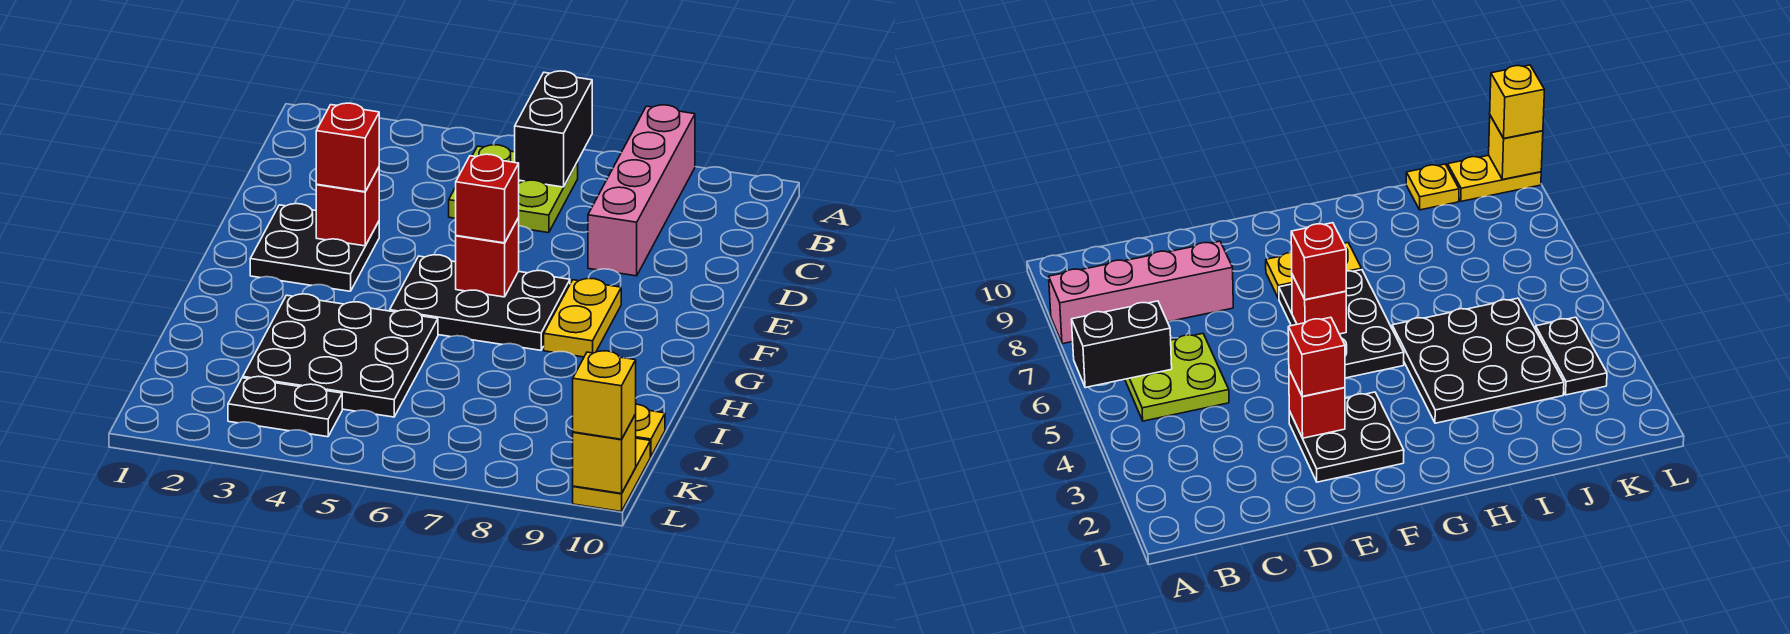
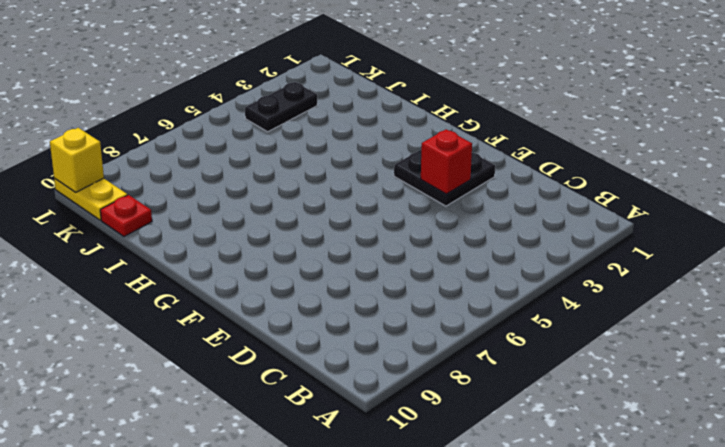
red 1x1 plate [100,195,152,237] -> yellow 1x1 plate [636,404,665,457]
none -> pink 1x4 brick [588,105,695,276]
none -> lime 2x2 plate [449,145,578,233]
none -> black 2x3 plate [390,255,570,350]

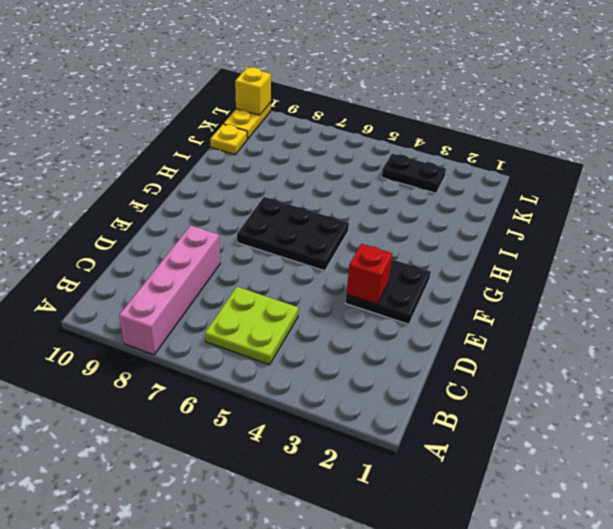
none -> yellow 1x2 plate [544,279,621,357]
none -> black 3x3 plate [243,294,438,417]
none -> black 1x2 brick [515,71,592,187]

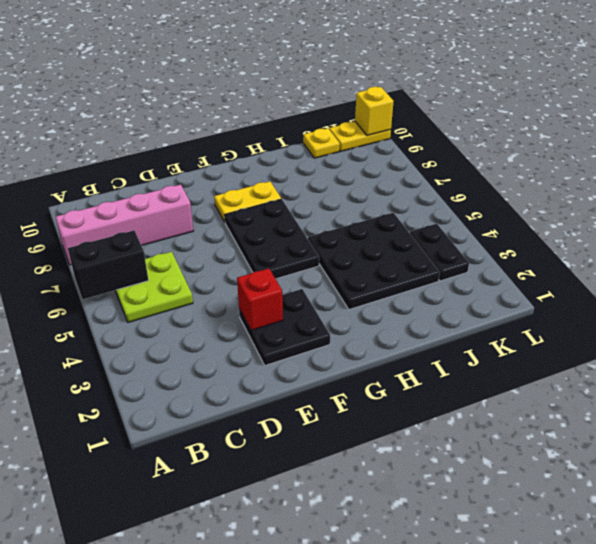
none -> red 1x1 brick [456,218,519,297]
none -> red 1x1 brick [316,103,379,192]
none -> red 1x1 brick [456,154,519,243]

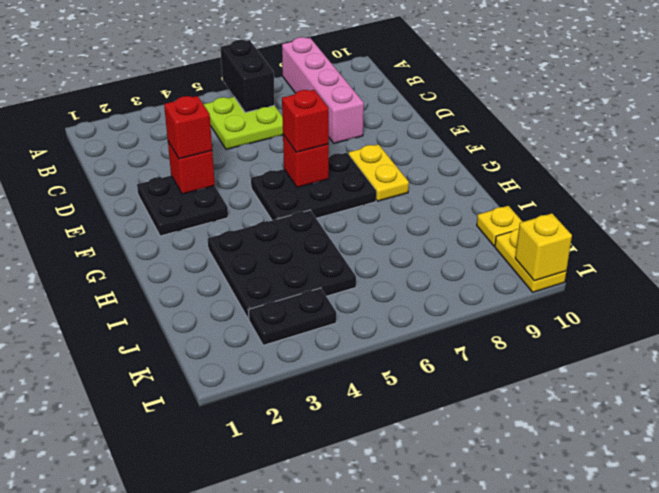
none -> yellow 1x1 brick [573,351,636,439]

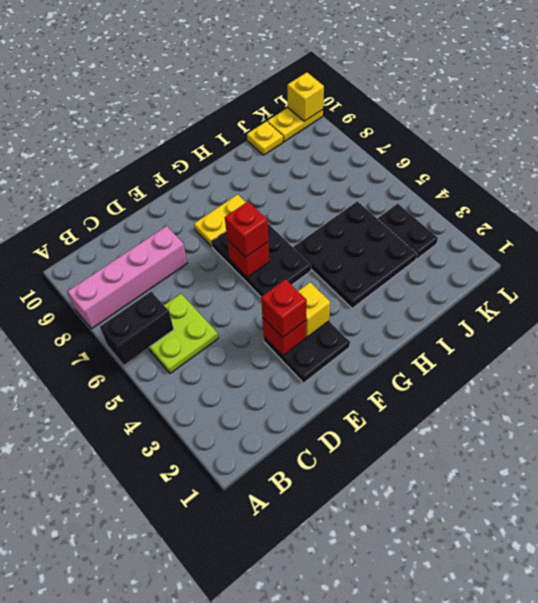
yellow 1x1 brick [298,282,330,337] -> yellow 1x1 brick moved to [573,351,636,439]

